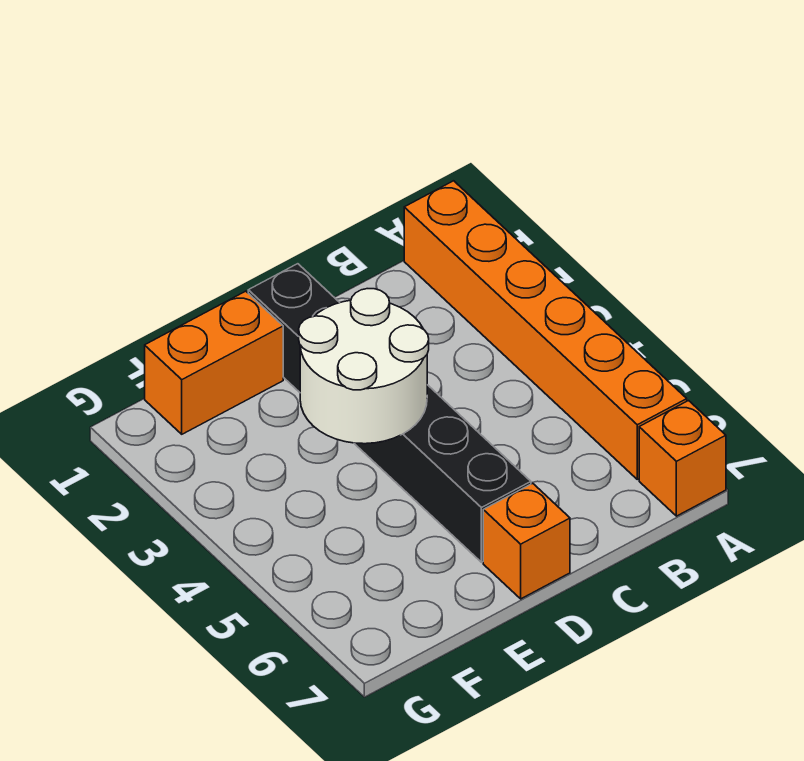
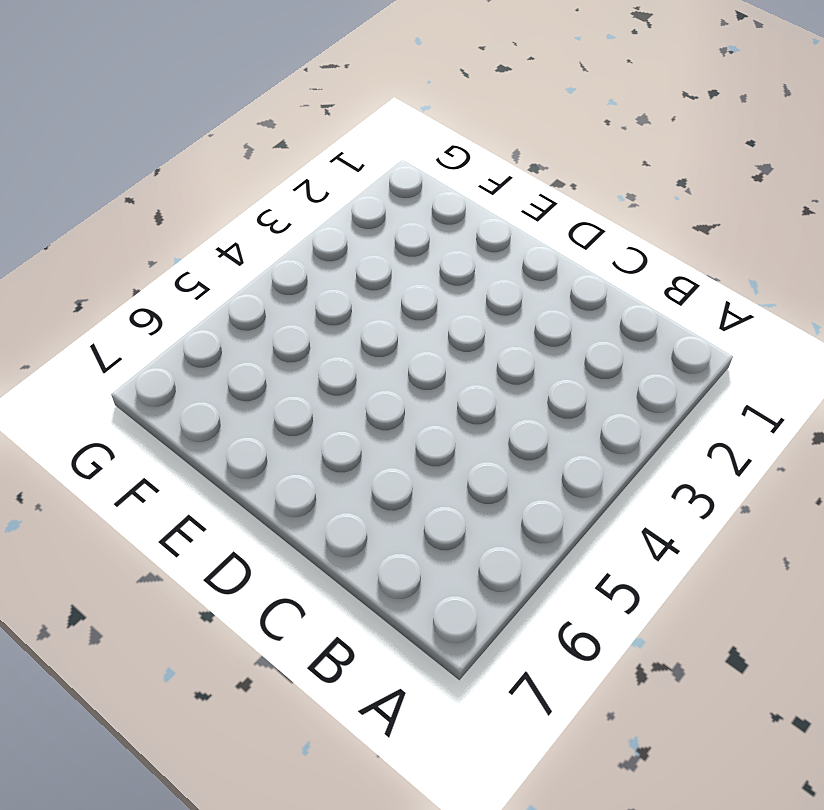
none -> orange 1x6 brick [404,181,687,479]
none -> orange 1x1 brick [639,401,726,516]

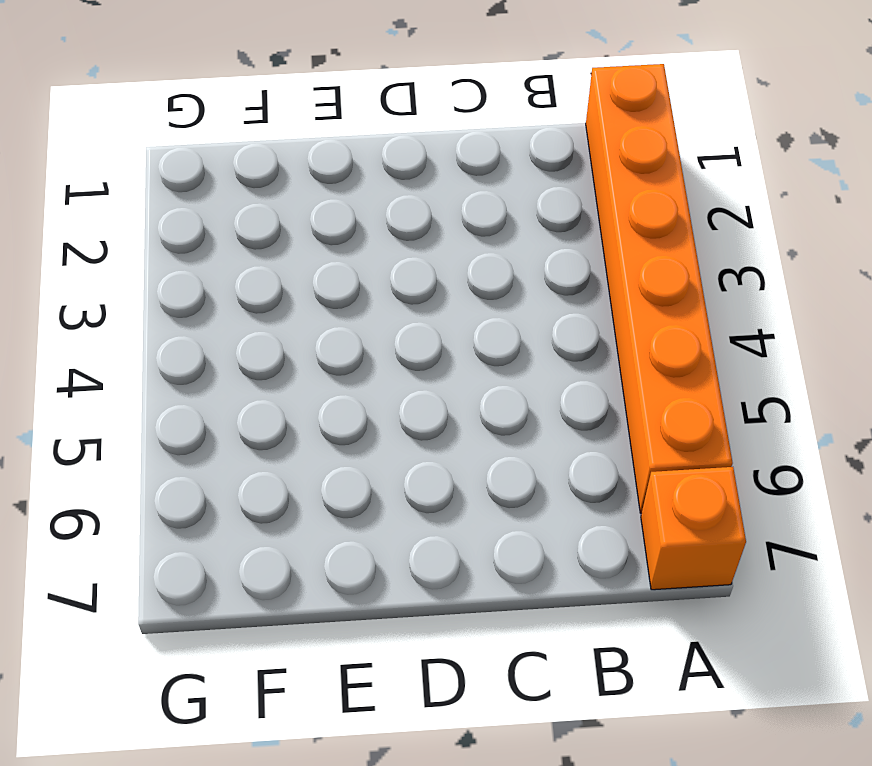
none -> black 1x6 brick [248,264,531,562]
none -> orange 1x1 brick [483,483,570,599]

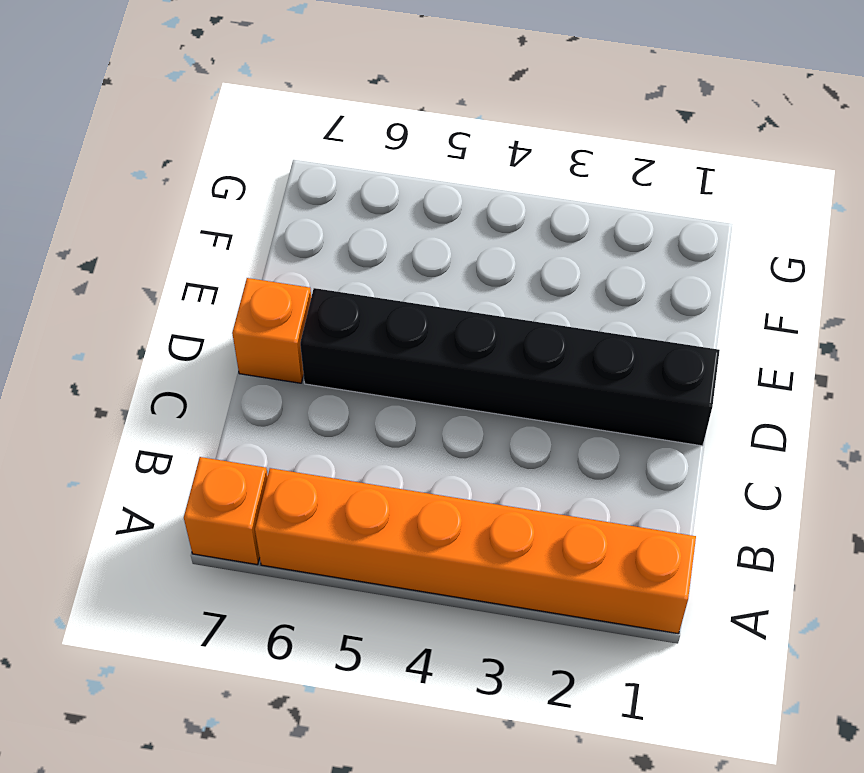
none -> orange 1x2 brick [145,291,283,434]
none -> white 2x2 round brick [299,289,429,444]

